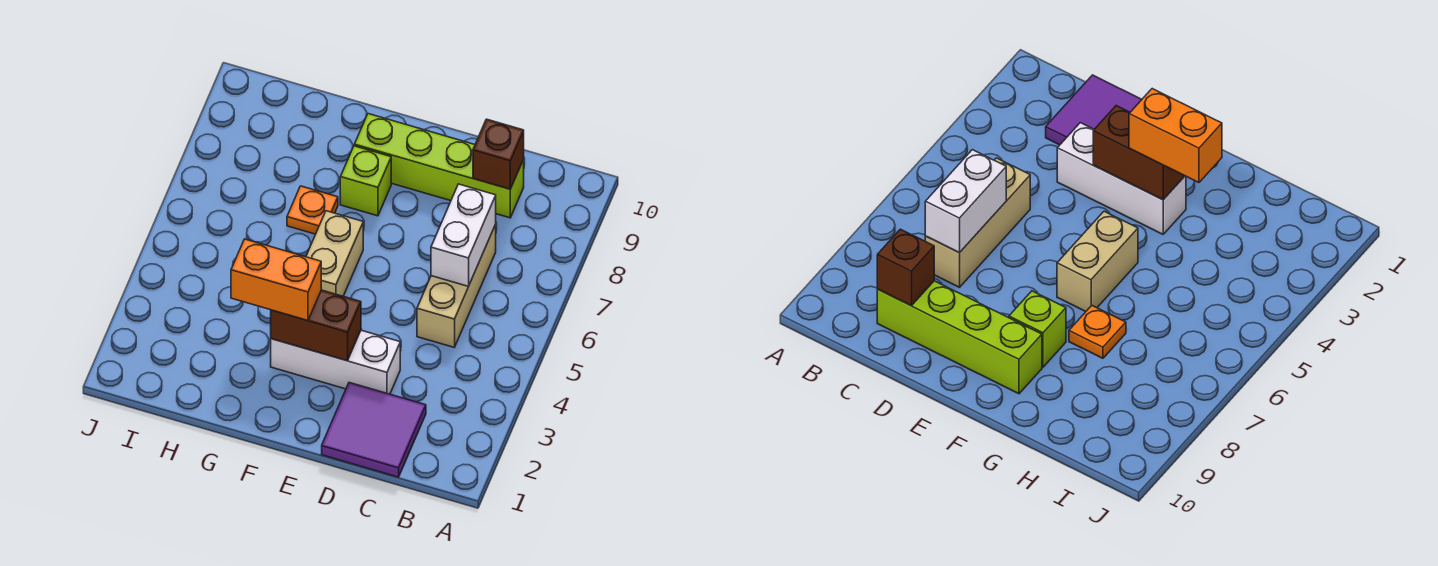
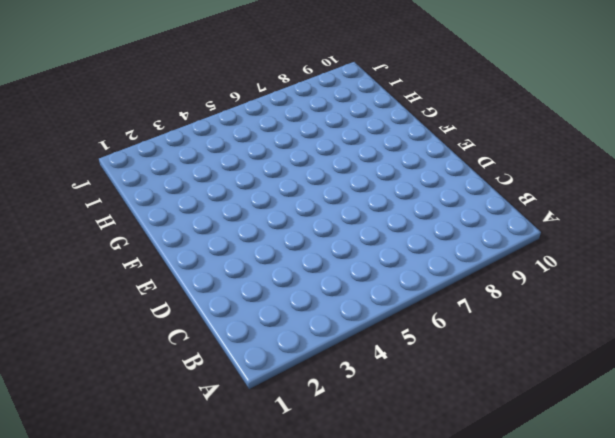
none -> purple 2x2 tile [322,383,426,477]
none -> tan 1x3 brick [417,225,496,347]

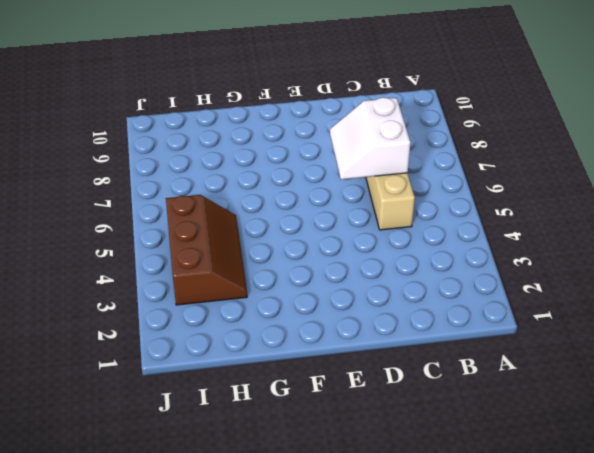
white 2x2 slope [330,97,411,179] -> white 1x2 brick [431,184,496,287]
brown 2x3 slope [166,195,247,305] -> none
none -> purple 2x2 tile [322,383,426,477]
none -> lime 1x4 brick [354,114,524,218]

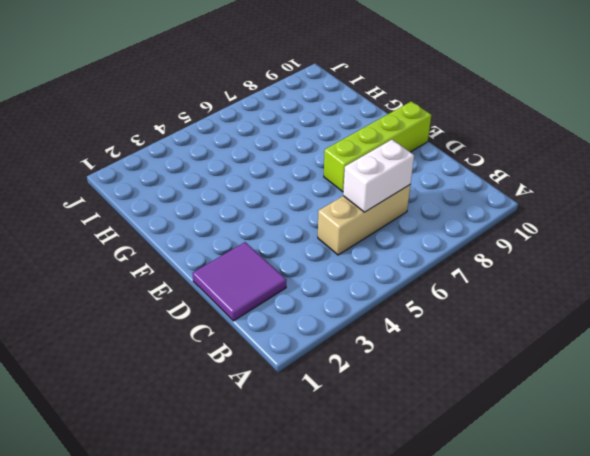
lime 1x4 brick [324,101,431,192] -> lime 1x4 brick turned to [354,114,524,218]
none -> white 1x3 brick [271,330,400,394]
none -> tan 1x2 brick [306,211,363,296]

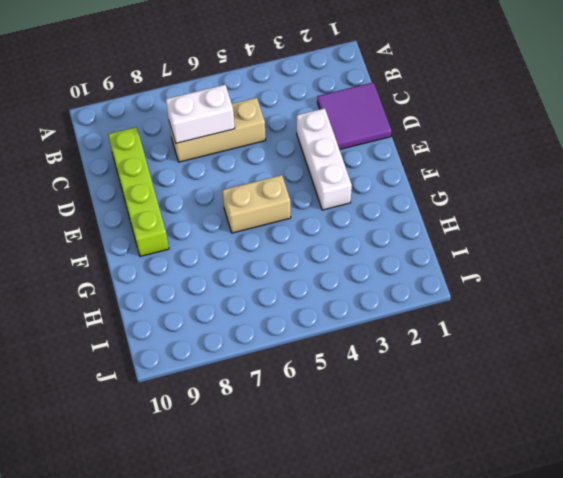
none -> lime 1x1 brick [340,146,391,216]
none -> orange 1x1 plate [287,186,338,234]

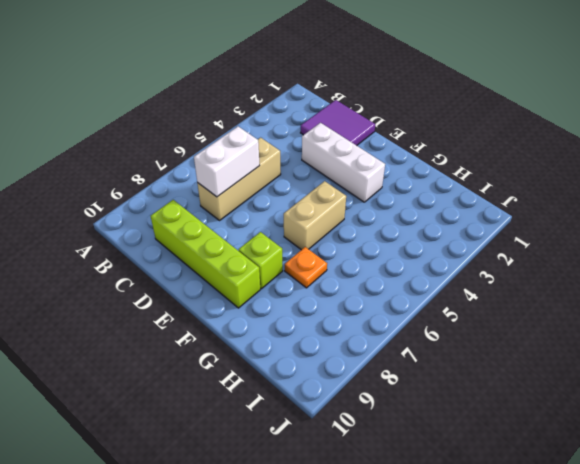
none -> brown 1x1 brick [473,119,524,189]
none -> brown 1x2 brick [271,290,361,361]

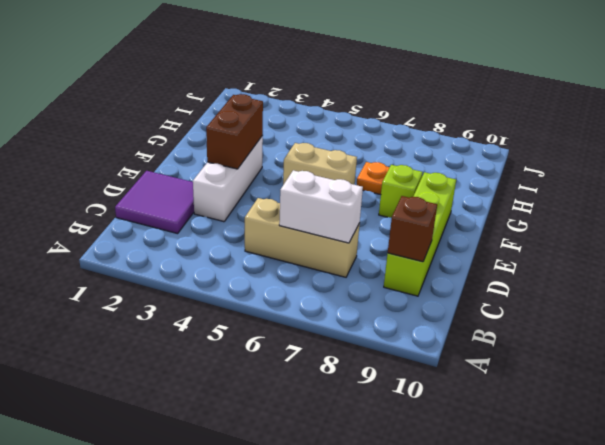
none -> orange 1x2 brick [231,239,321,321]

